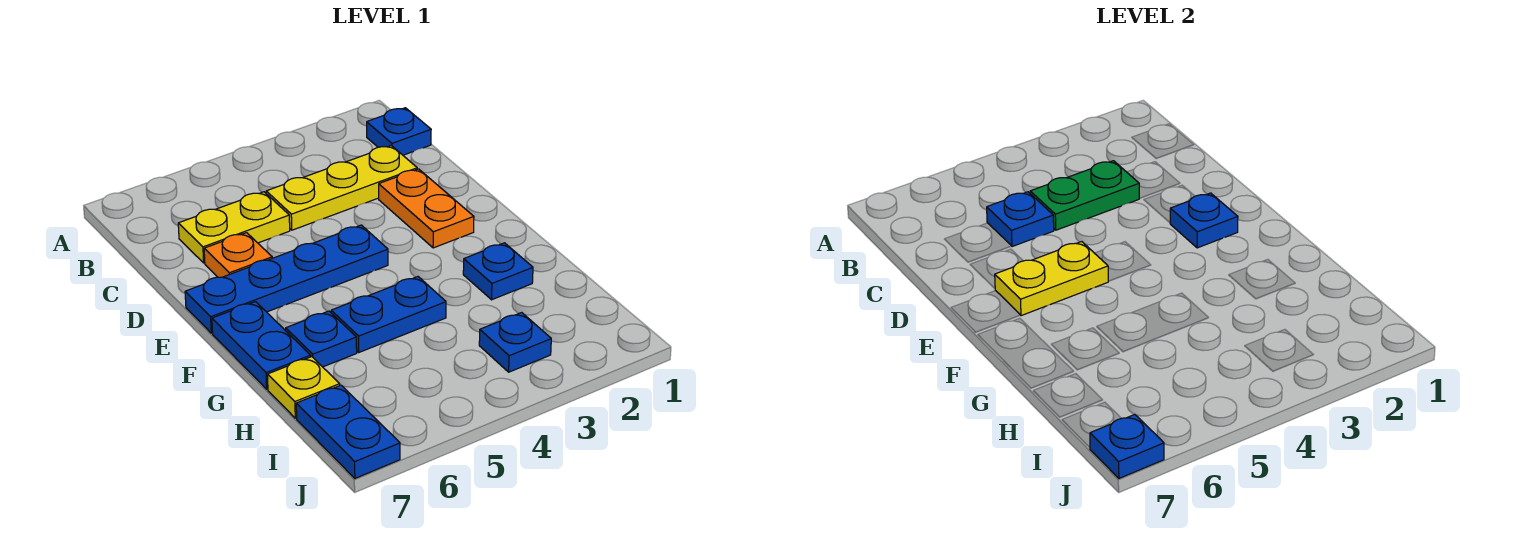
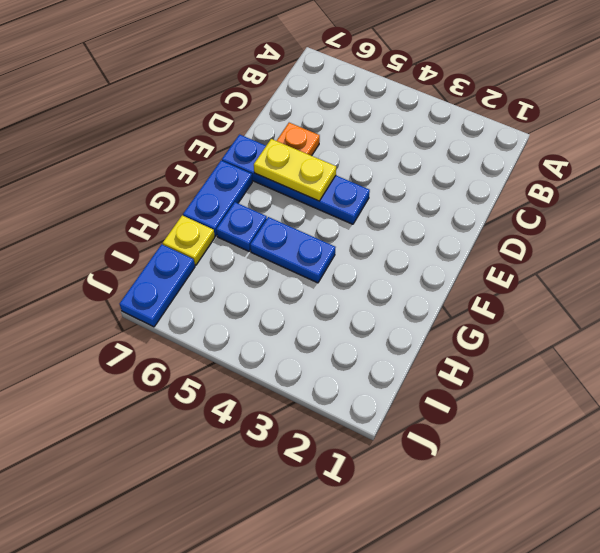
none -> blue 1x1 plate [367,108,431,155]
none -> yellow 1x3 plate [266,146,417,230]
none -> yellow 1x2 plate [178,192,290,263]

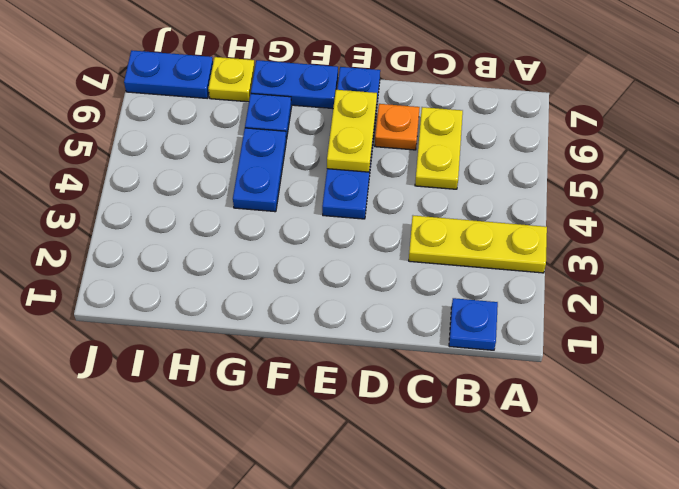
yellow 1x3 plate [409,216,547,273] -> yellow 1x3 plate turned to [266,146,417,230]
none -> orange 1x2 plate [379,169,474,248]
none -> blue 1x1 plate [463,243,533,300]
none -> blue 1x1 plate [479,313,551,372]

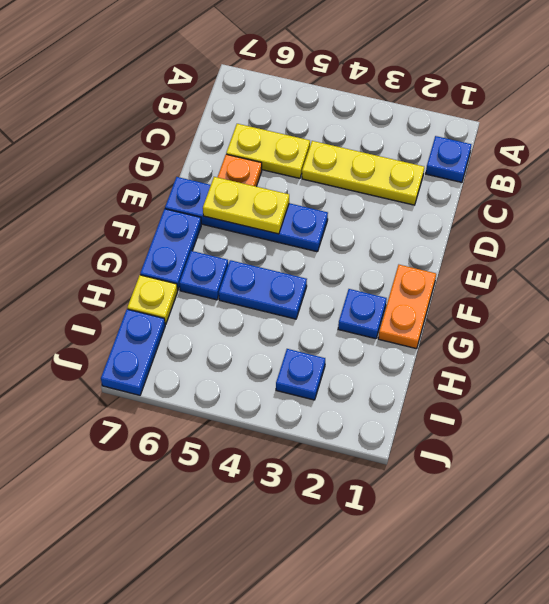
orange 1x2 plate [378,265,436,349] -> orange 1x2 plate moved to [379,169,474,248]
none -> green 1x2 plate [1030,161,1139,230]
none -> blue 1x1 plate [987,192,1054,247]
none -> blue 1x1 plate [1170,193,1238,248]

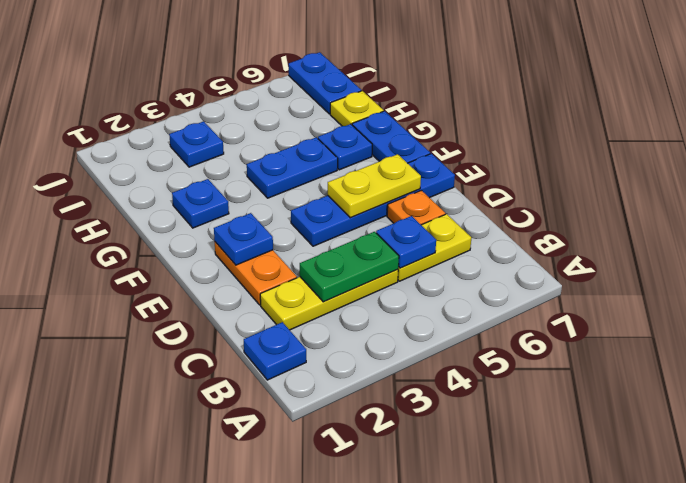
none -> blue 1x1 plate [1090,414,1164,478]

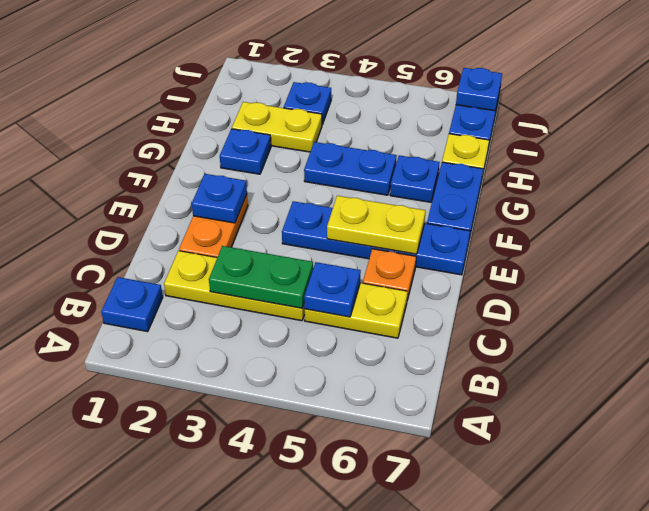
yellow 1x2 plate [232,102,322,152] -> none

